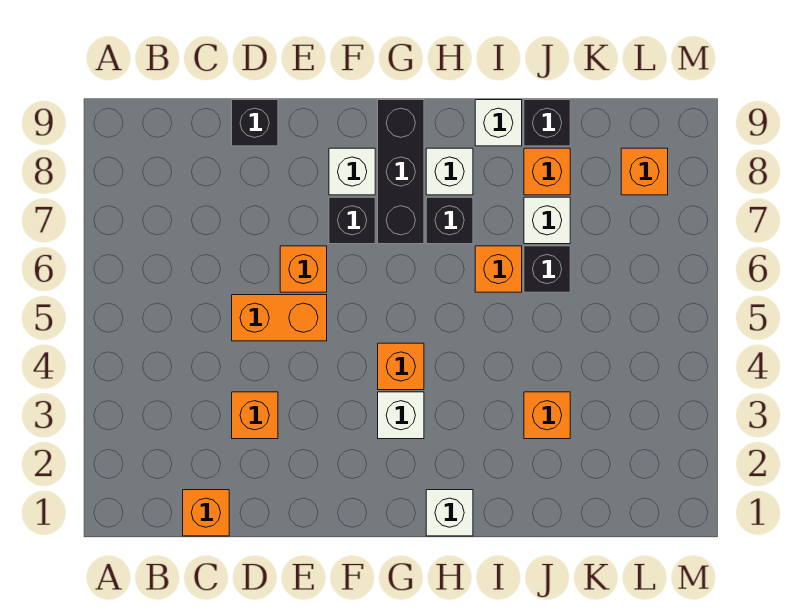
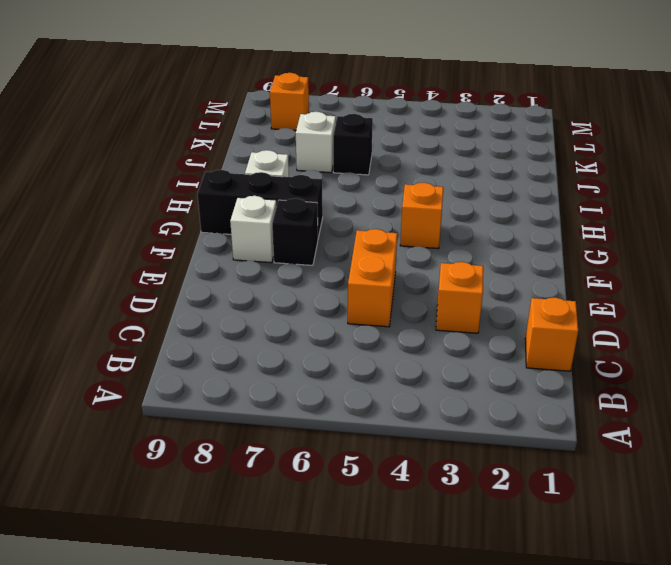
none -> black 1x1 brick [232,100,278,146]
none -> orange 1x1 brick [280,246,327,292]
none -> white 1x1 brick [378,392,424,439]

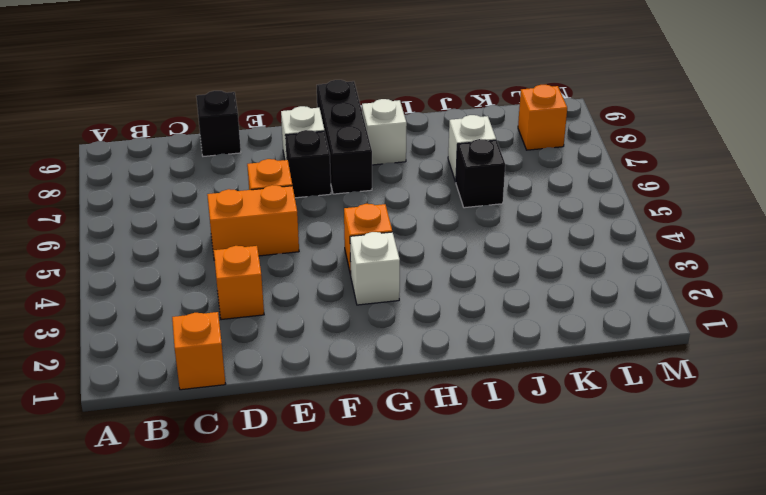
none -> white 1x1 brick [426,490,473,536]
none -> black 1x1 brick [426,197,473,244]
none -> orange 1x1 brick [475,246,522,292]

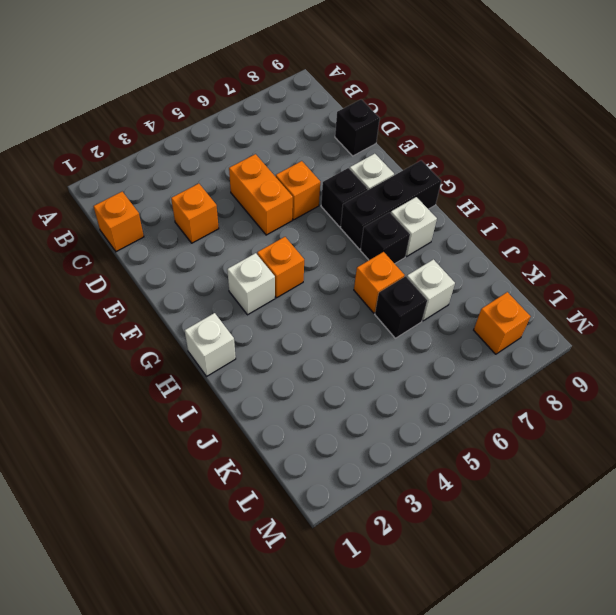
none -> white 1x1 brick [475,100,522,146]
none -> orange 1x1 brick [524,392,570,439]
none -> orange 1x1 brick [524,148,570,195]

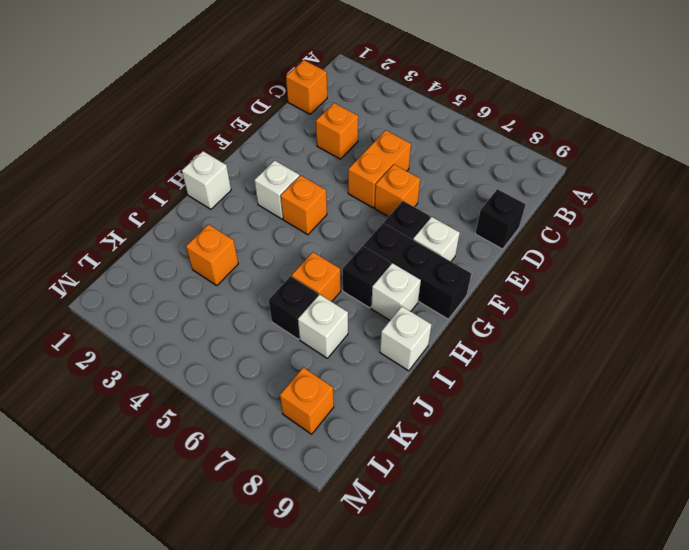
none -> orange 1x1 brick [524,148,570,195]
none -> black 1x1 brick [524,100,570,146]

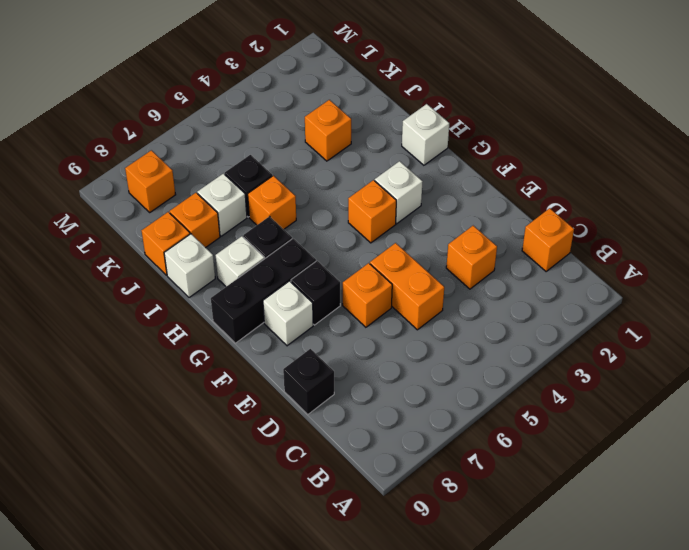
orange 1x1 brick [142,212,190,275] -> black 1x1 brick [524,100,570,146]

